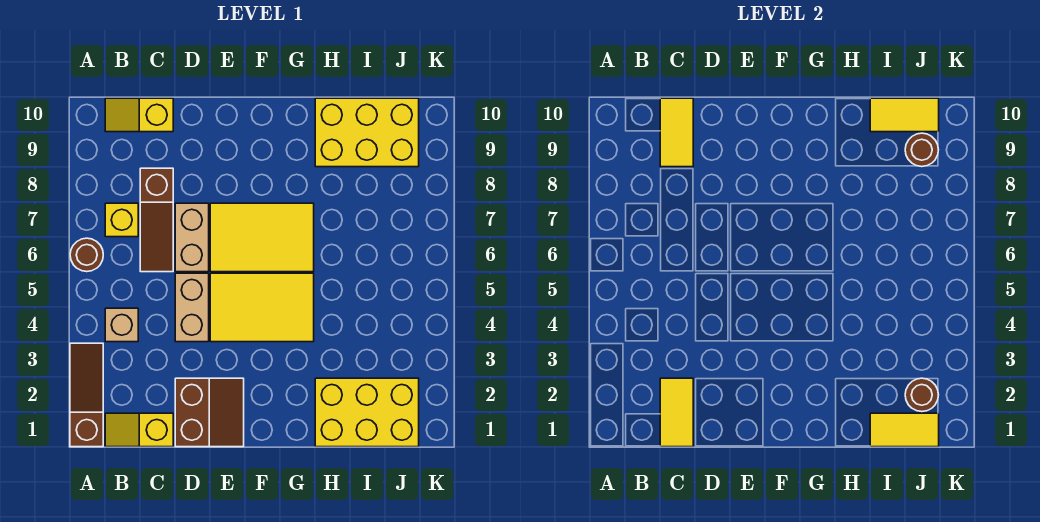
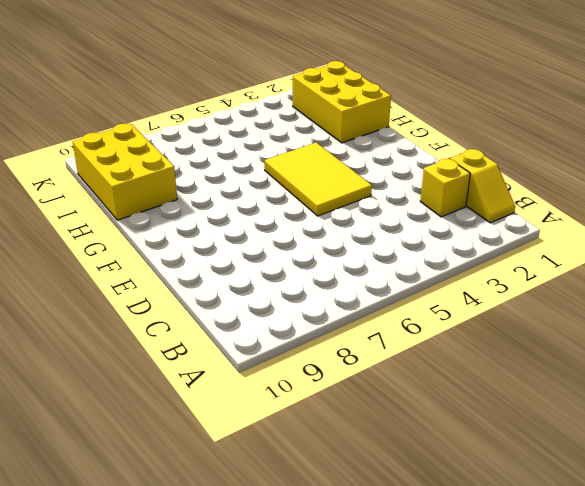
yellow 1x1 brick [420,159,470,217] -> yellow 1x1 brick moved to [105,203,138,237]
none -> brown 1x3 slope [70,343,103,447]
none -> brown 1x1 round brick [70,238,103,272]
none -> tan 1x1 brick [105,308,138,342]

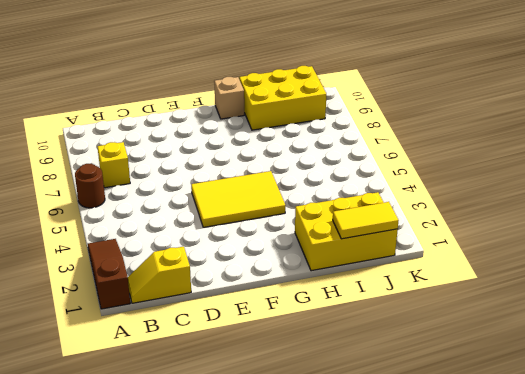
tan 1x1 brick [214,77,244,119] -> tan 1x1 brick moved to [105,308,138,342]
none -> yellow 1x2 slope [105,98,173,132]
none -> brown 1x3 slope [140,168,173,272]
none -> brown 2x2 slope [175,378,244,447]

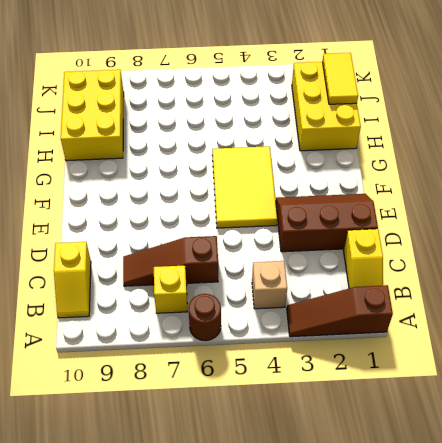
brown 1x3 slope [123,236,218,286] -> brown 1x3 slope turned to [140,168,173,272]
brown 2x3 slope [276,194,378,252] -> brown 2x2 slope [175,378,244,447]
none -> tan 1x2 brick [175,273,209,342]
none -> tan 1x2 brick [175,203,209,272]
none -> yellow 2x3 tile [210,203,314,272]

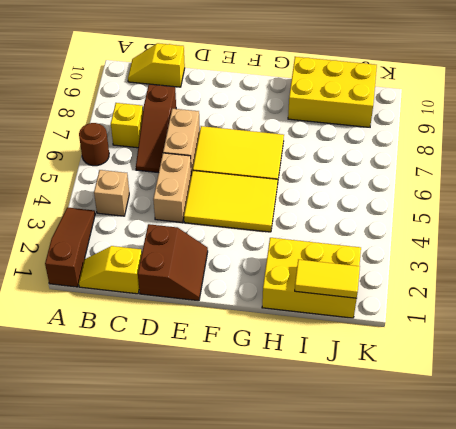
none -> yellow 1x2 tile [660,378,693,447]
none -> yellow 1x2 tile [660,98,693,167]
none -> yellow 1x2 tile [870,98,939,132]

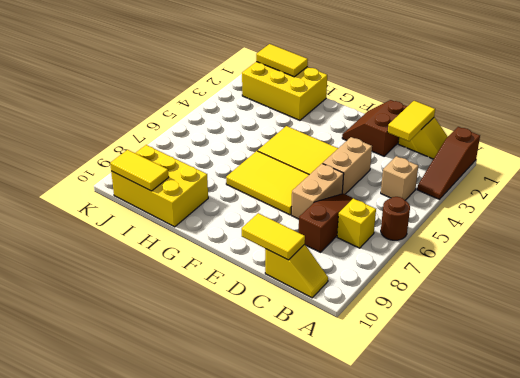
yellow 1x2 tile [242,213,305,260] -> yellow 1x2 tile turned to [660,98,693,167]
none -> brown 1x1 round brick [905,378,938,412]
none -> brown 1x1 round brick [905,133,938,167]

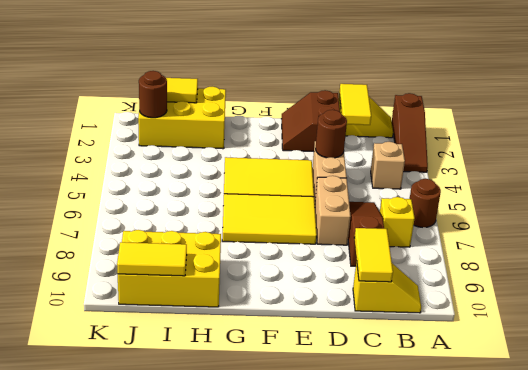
brown 1x1 round brick [315,110,347,158] -> brown 1x1 round brick moved to [905,133,938,167]

